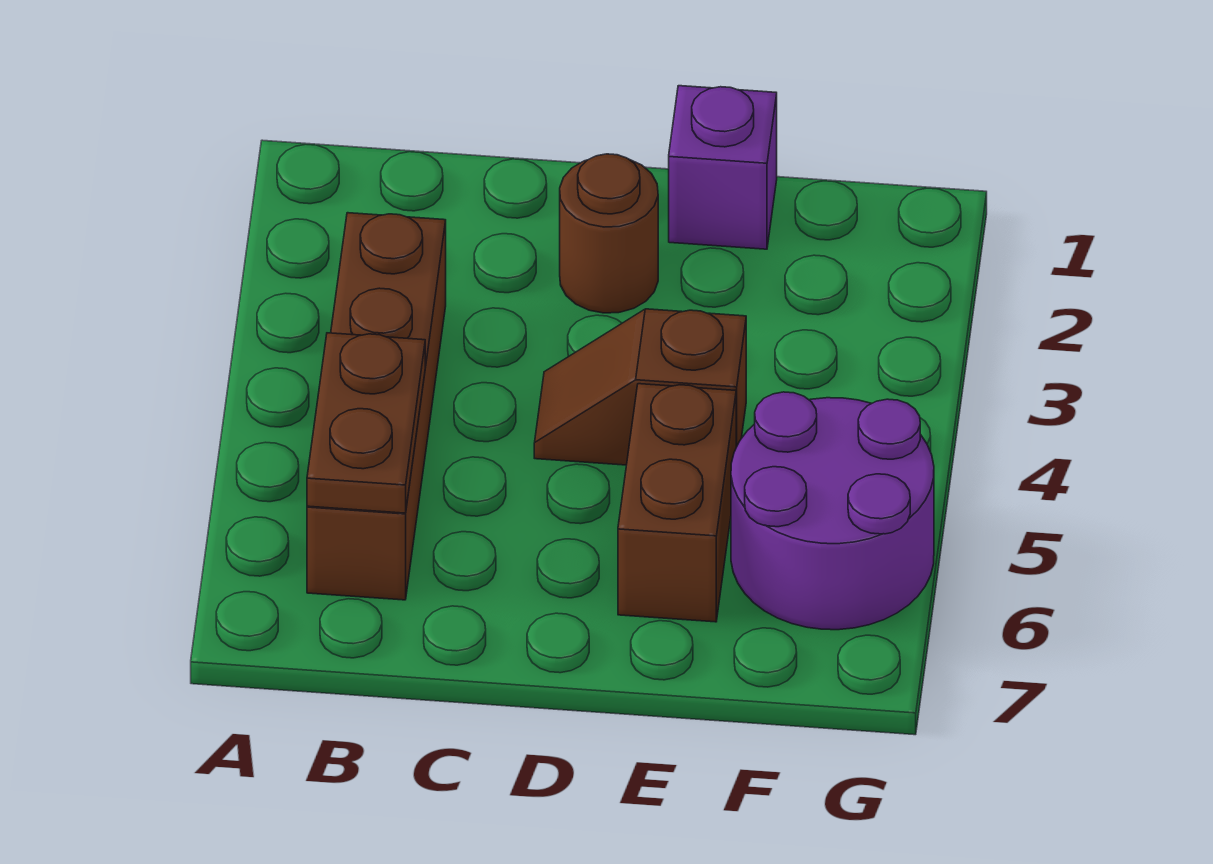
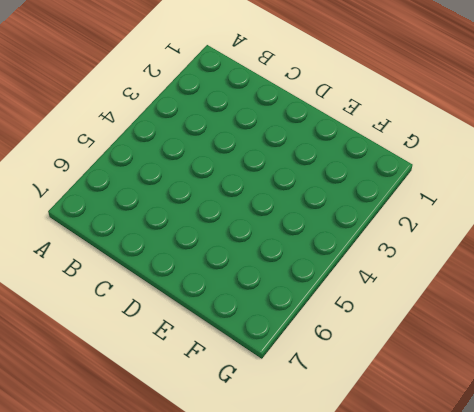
none -> brown 1x4 brick [307,213,446,600]
none -> brown 1x1 round brick [560,154,658,313]

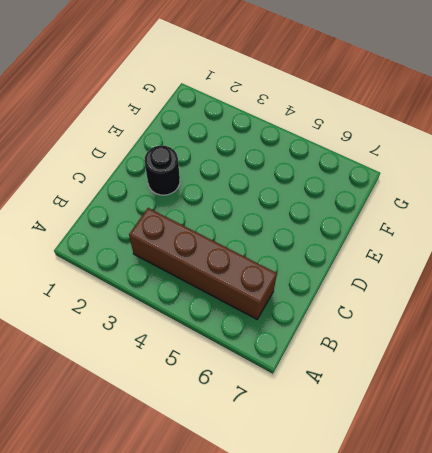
black 1x1 round brick [144,146,180,195] -> brown 1x1 round brick [560,154,658,313]
none -> brown 1x2 slope [534,309,746,465]
none -> purple 1x1 brick [669,86,777,249]

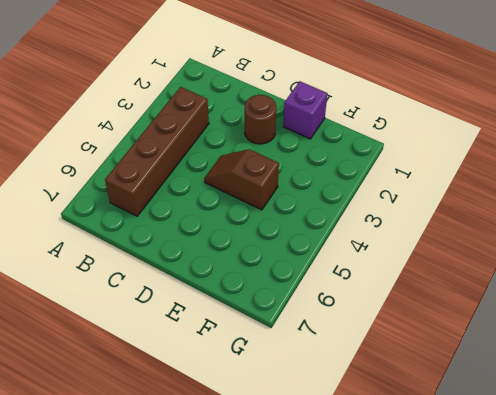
none -> brown 1x2 brick [618,384,736,622]
none -> purple 2x2 round brick [731,392,934,630]

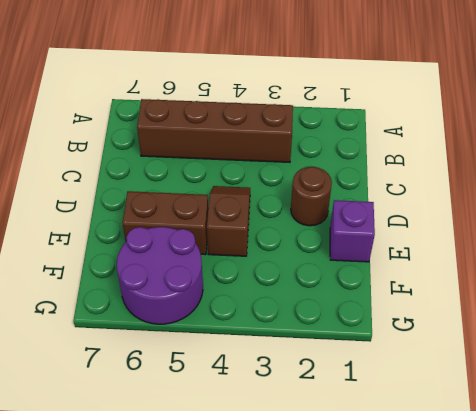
none -> brown 1x2 plate [307,333,425,513]

